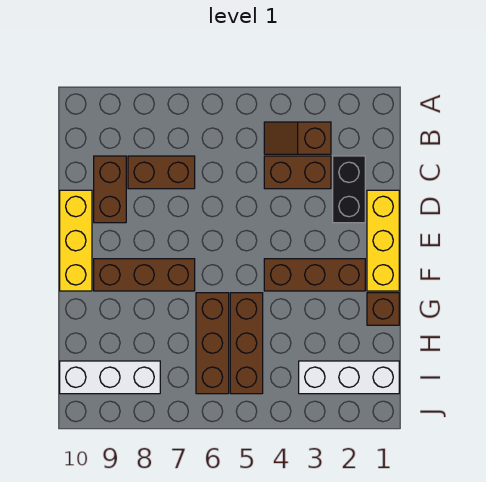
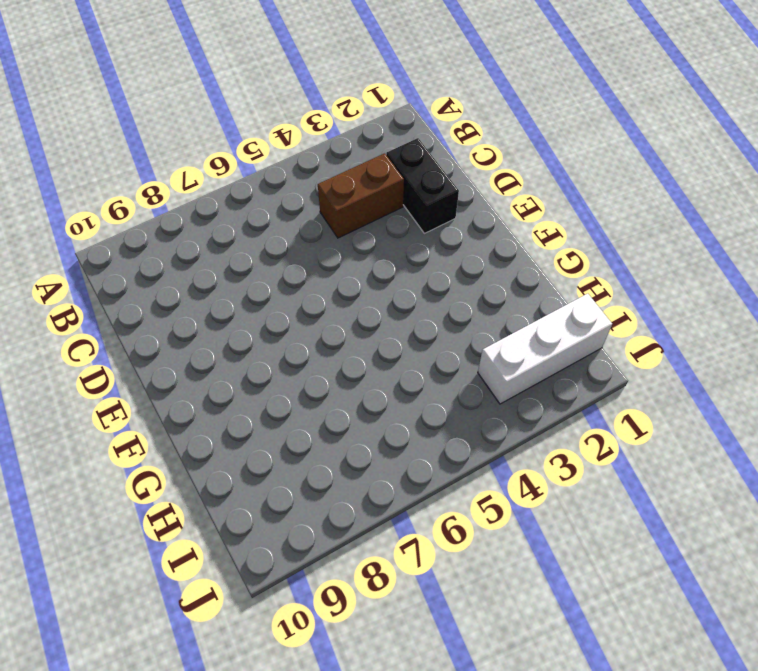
none -> brown 1x2 slope [264,122,331,154]
none -> brown 1x2 brick [128,156,195,189]
none -> brown 1x2 brick [94,156,126,223]

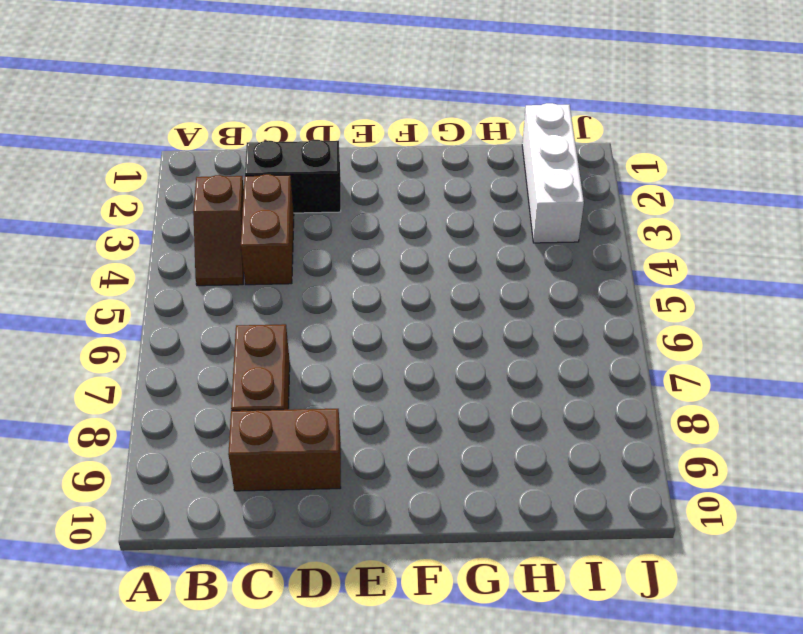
none -> yellow 1x3 brick [367,190,399,291]
none -> yellow 1x3 brick [60,190,92,291]
none -> brown 1x3 brick [264,259,365,291]

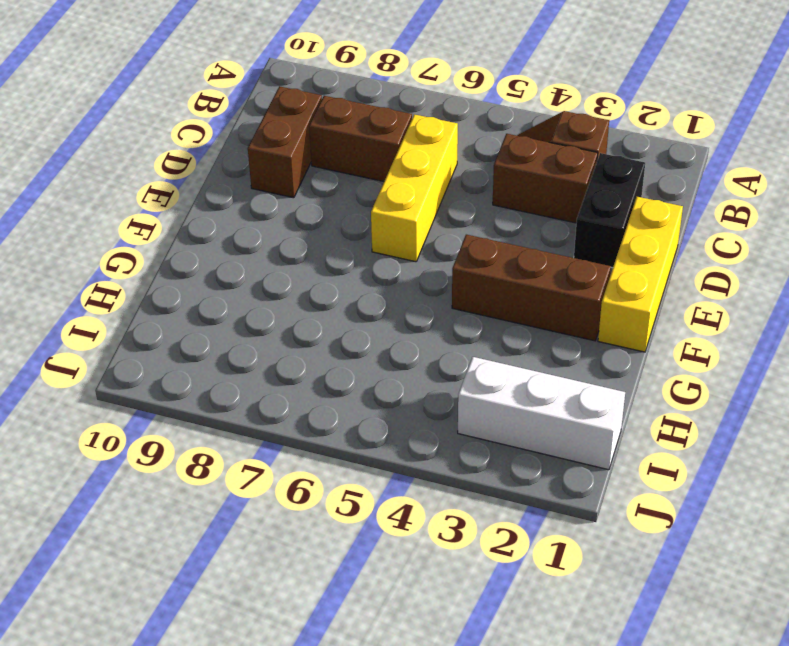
yellow 1x3 brick [371,114,458,262] -> yellow 1x3 brick moved to [60,190,92,291]
none -> brown 1x3 brick [94,259,195,291]
none -> brown 1x1 brick [367,293,399,325]
none -> brown 1x3 brick [230,293,263,394]

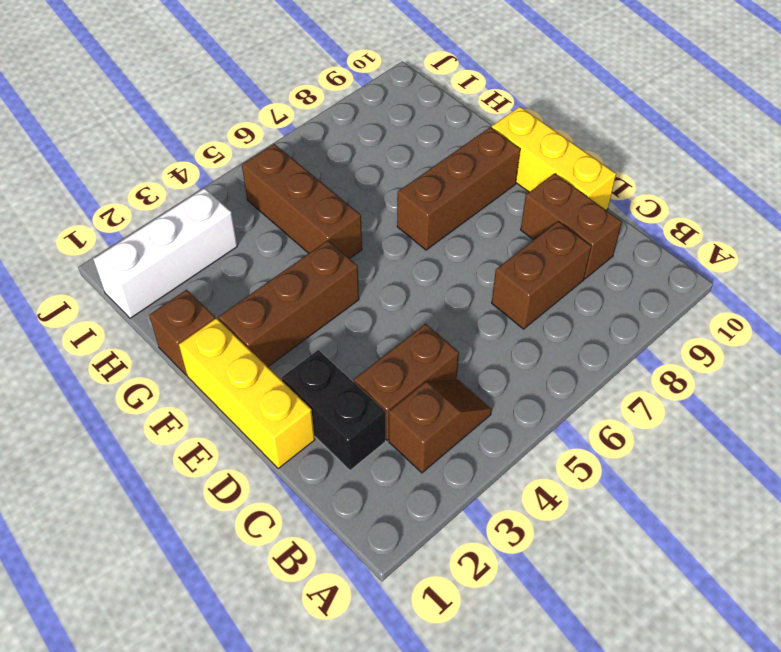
none -> brown 1x3 brick [196,293,229,394]
none -> white 1x3 brick [60,361,160,394]

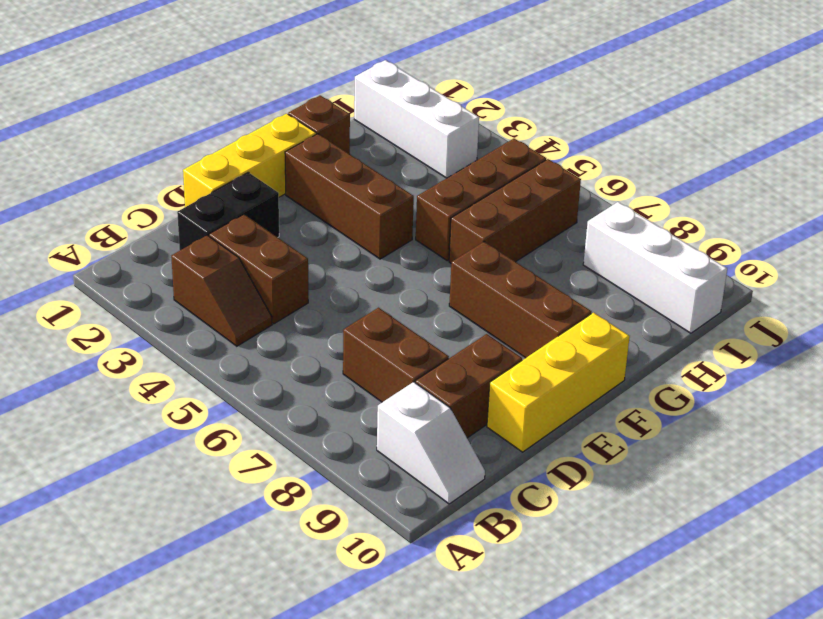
white 1x2 slope [377,382,485,504] -> none

